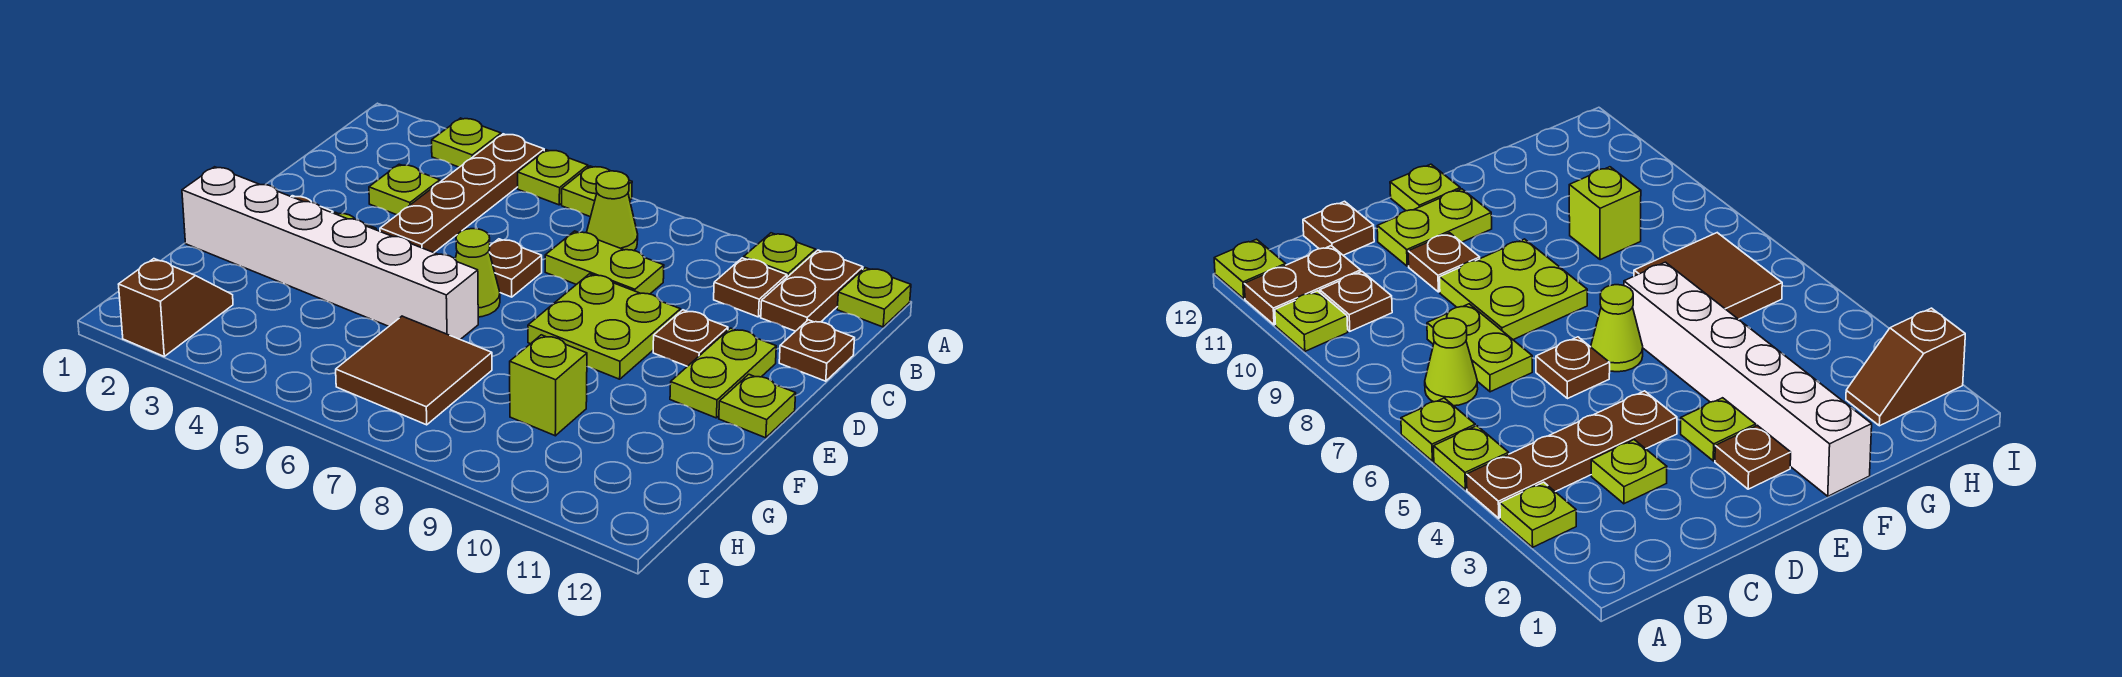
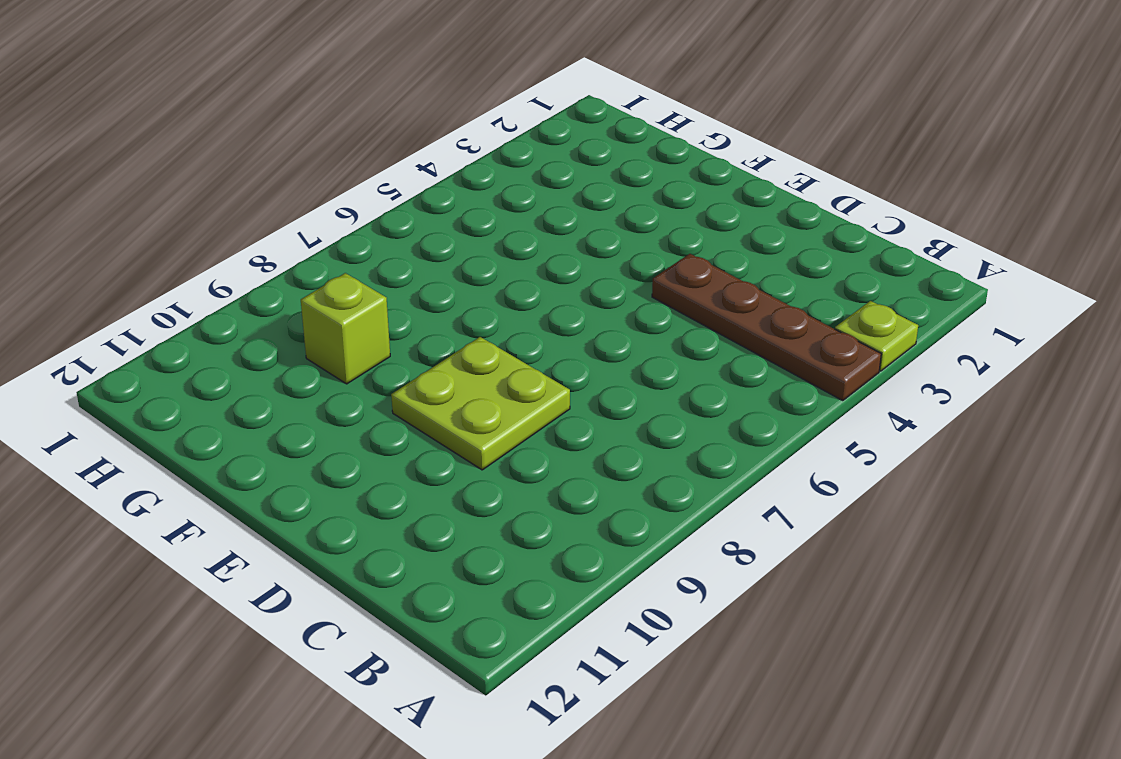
none -> lime 1x1 plate [518,150,588,205]
none -> lime 1x1 plate [562,166,632,217]
none -> lime 1x1 plate [744,233,815,277]

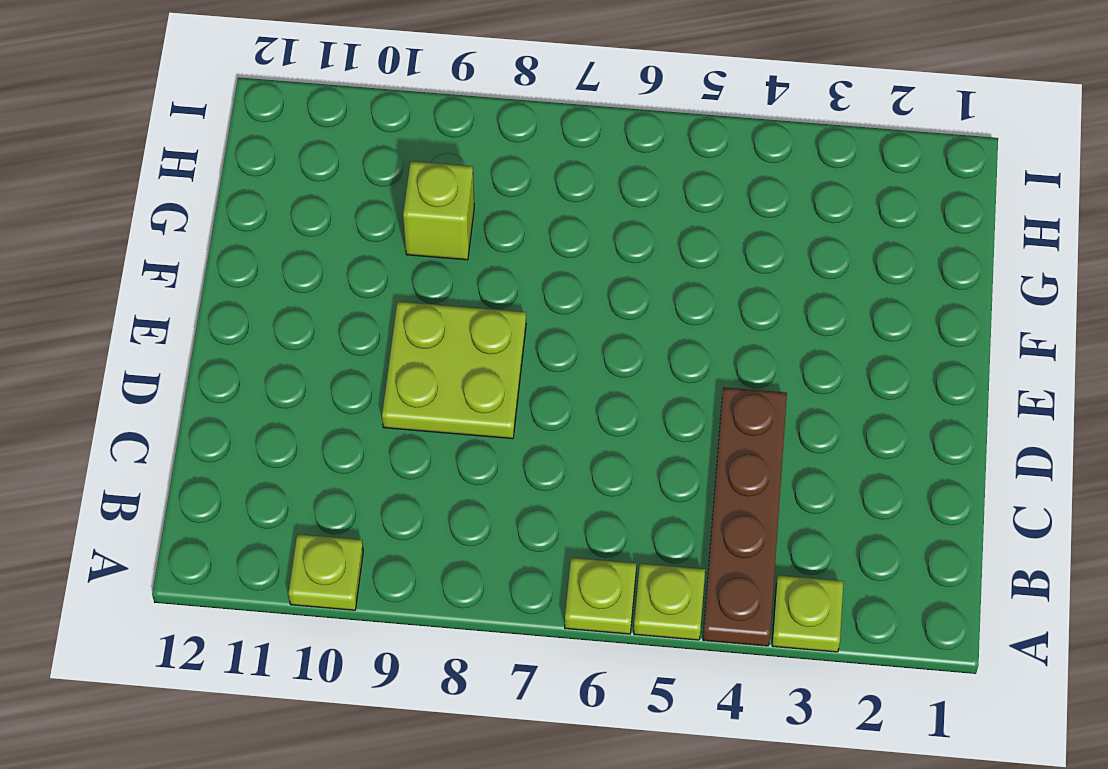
none -> brown 1x2 plate [761,250,863,331]
none -> lime 1x1 plate [837,268,911,327]
none -> lime 1x1 cone [587,171,638,251]

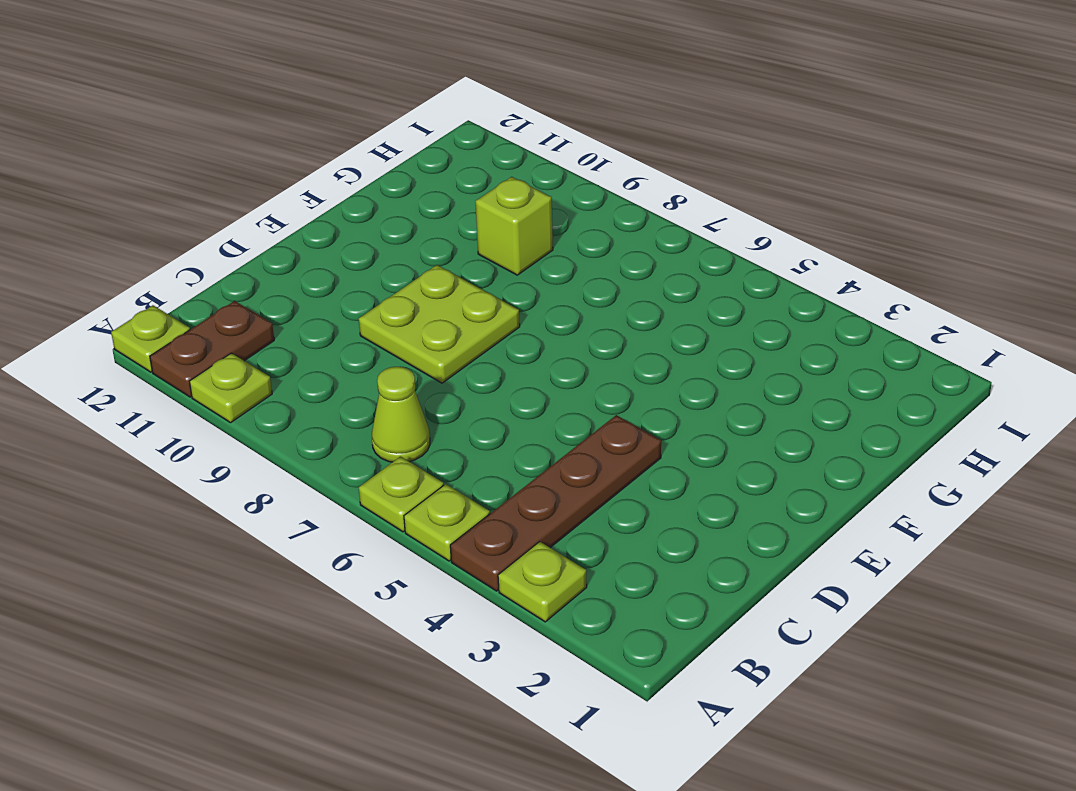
none -> brown 1x1 plate [714,258,787,317]
none -> lime 1x1 plate [369,164,440,215]
none -> lime 1x2 plate [545,231,664,294]

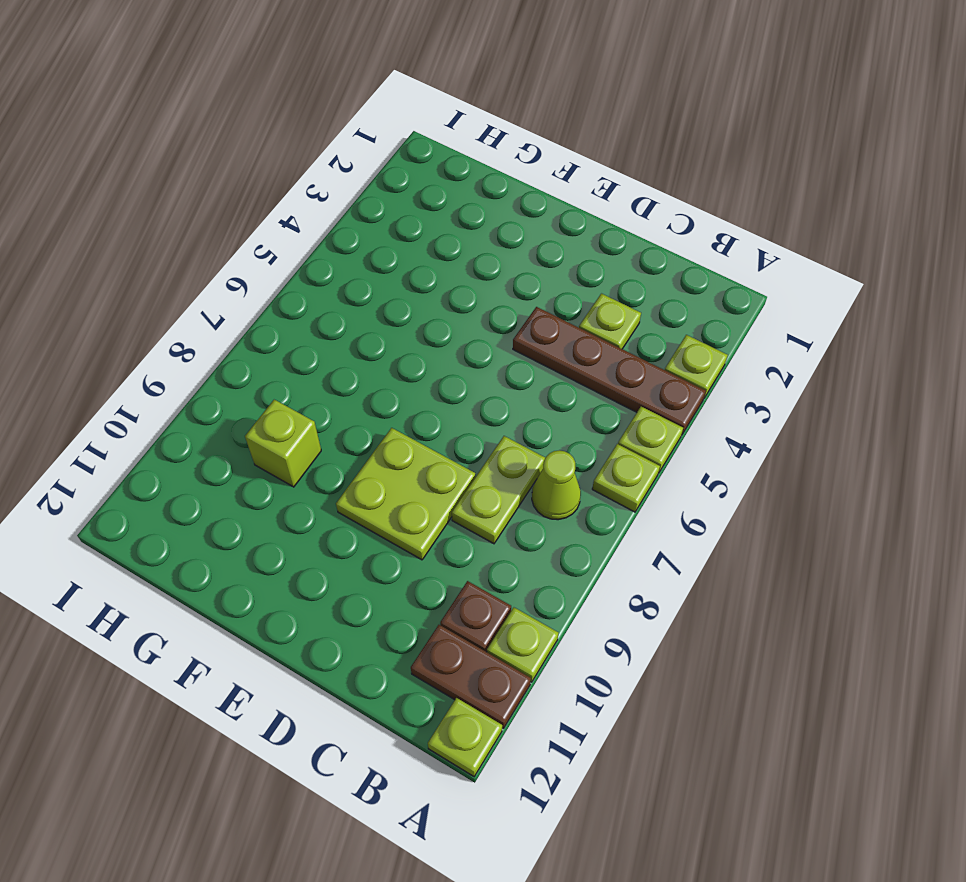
none -> brown 1x1 plate [779,320,855,381]
none -> brown 1x1 plate [489,239,542,297]
none -> brown 1x1 plate [653,310,728,366]

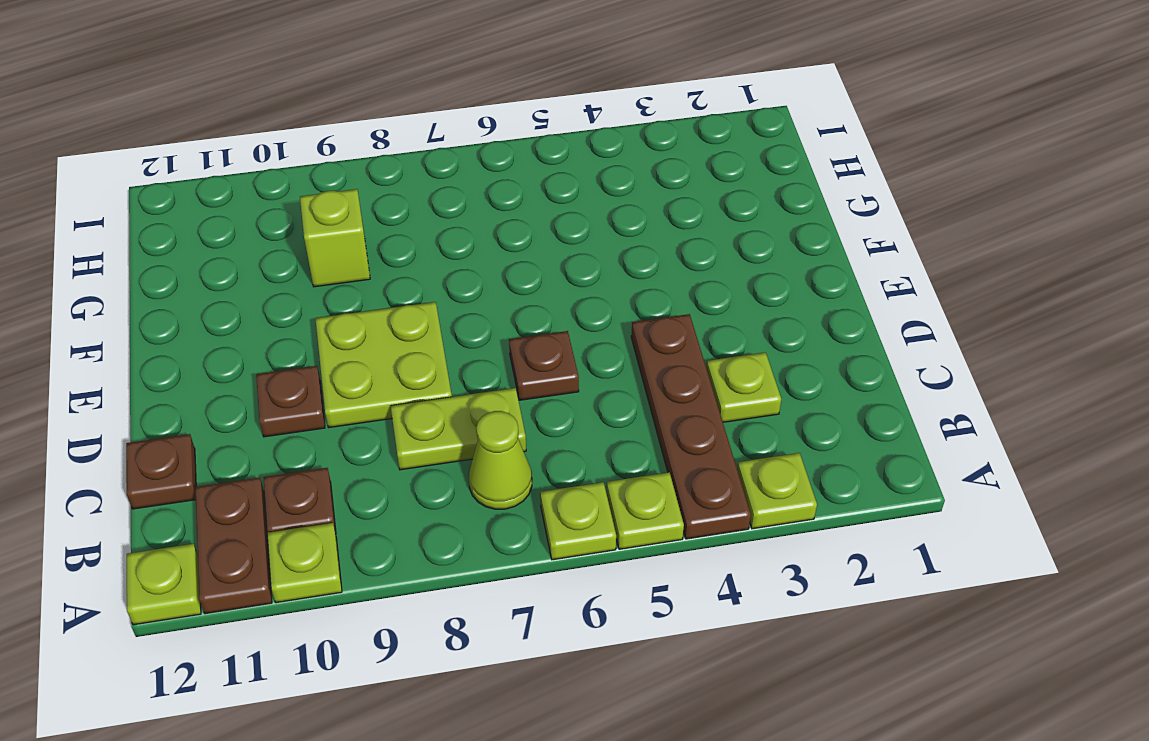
none -> lime 1x2 plate [670,328,776,418]
none -> brown 1x1 plate [1715,425,1791,489]
none -> lime 1x1 plate [1681,398,1756,461]

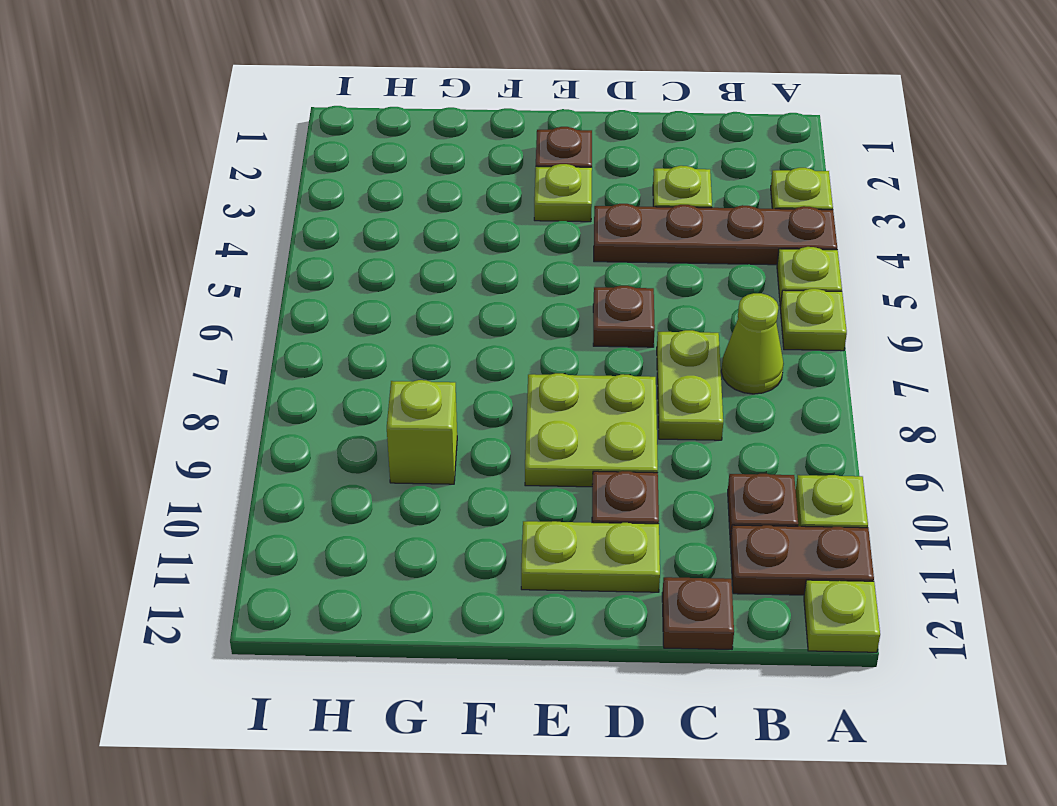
none -> lime 1x1 cone [455,229,500,317]
none -> lime 1x1 plate [719,374,796,438]
none -> white 1x6 brick [182,167,478,339]

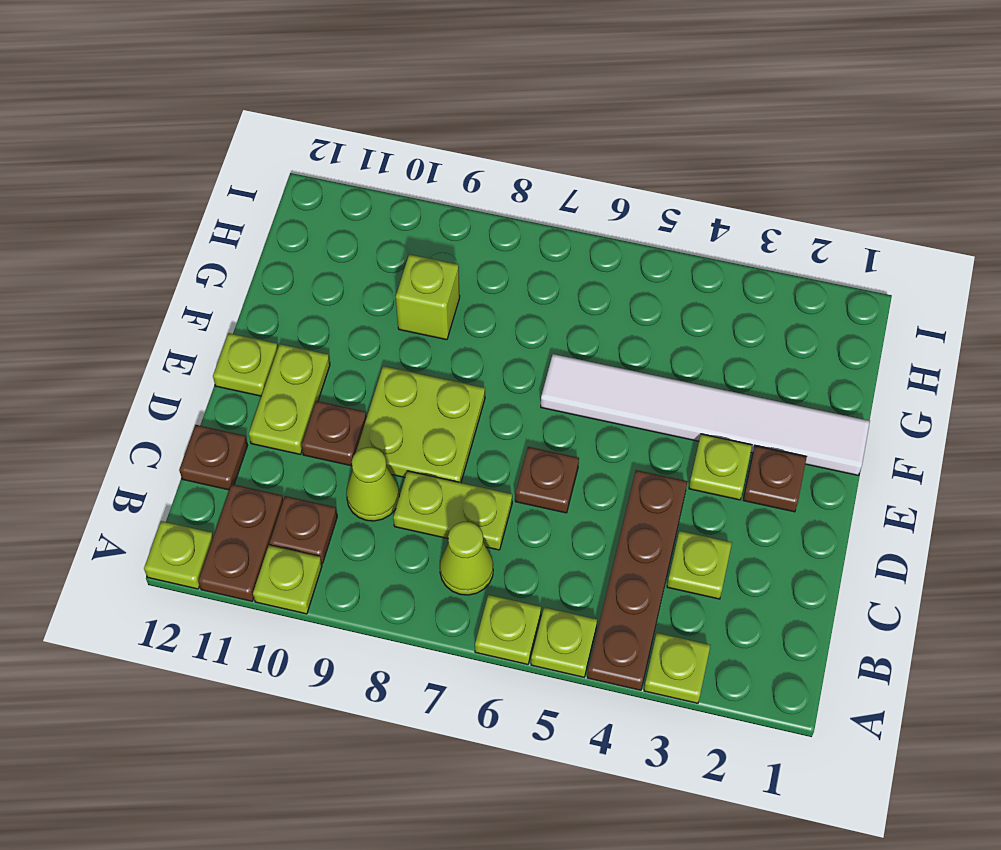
lime 1x1 cone [346,447,399,521] -> lime 1x1 cone moved to [455,229,500,317]
white 1x6 tile [541,354,870,475] -> white 1x6 brick [182,167,478,339]
none -> brown 2x2 tile [336,316,492,425]
none -> brown 1x2 slope [119,259,233,356]

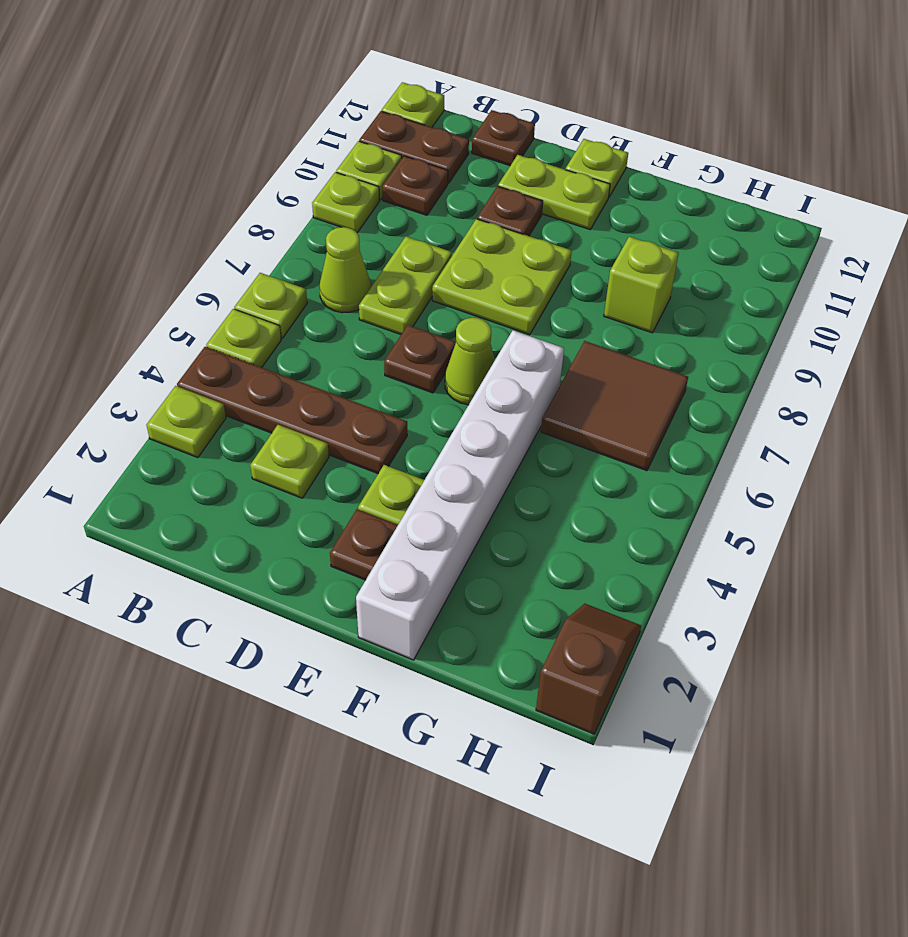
lime 1x1 plate [312,172,380,232] -> none
brown 1x2 slope [536,603,641,734] -> brown 1x2 slope turned to [119,259,233,356]

